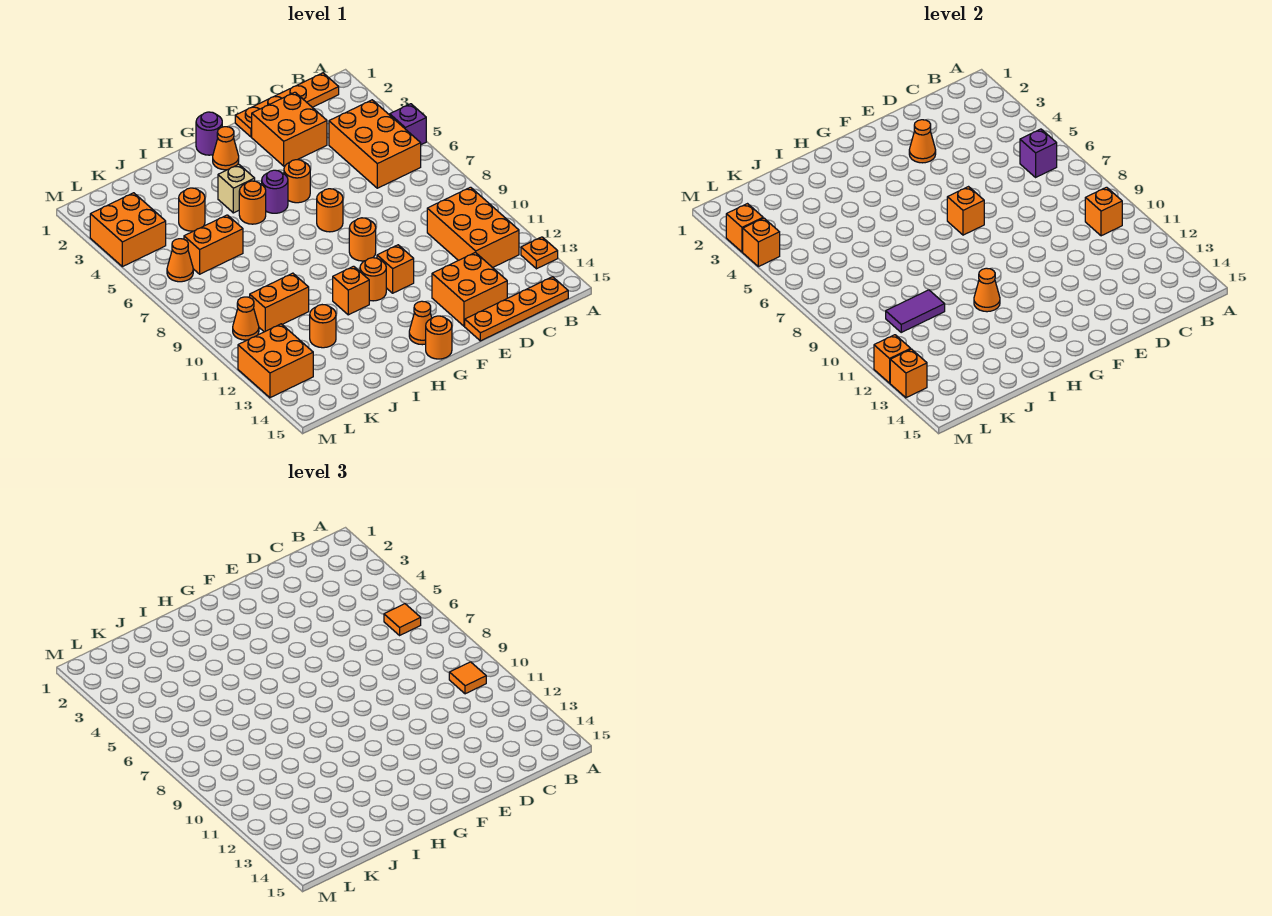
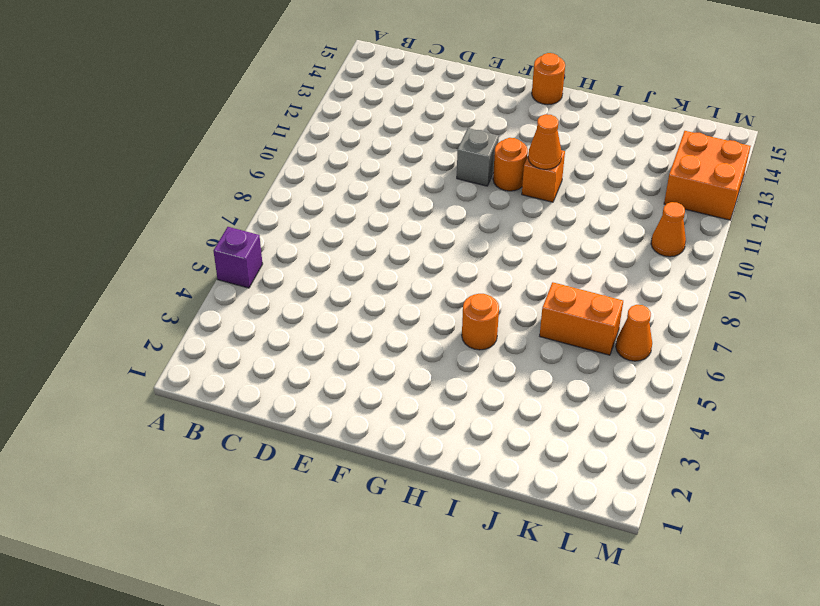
grey 1x1 brick [457,128,499,186] -> orange 1x1 brick [377,245,414,293]
none -> orange 1x1 plate [521,237,558,269]
none -> orange 1x4 plate [235,73,339,137]
none -> orange 2x3 brick [329,100,421,188]
none -> orange 2x3 brick [427,187,519,268]

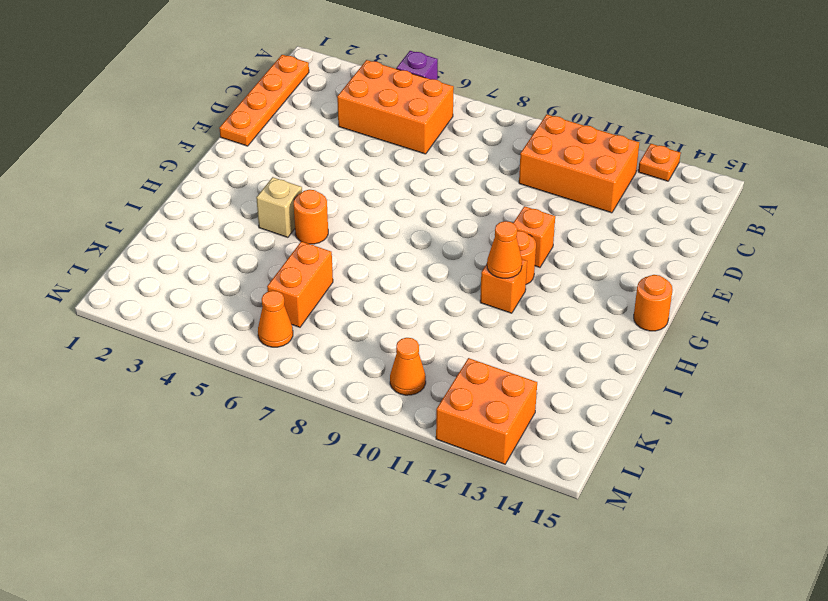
none -> orange 1x4 plate [465,277,568,341]
none -> orange 2x2 brick [252,92,327,166]
none -> orange 2x2 brick [432,252,507,326]
none -> orange 1x1 round brick [284,160,310,203]

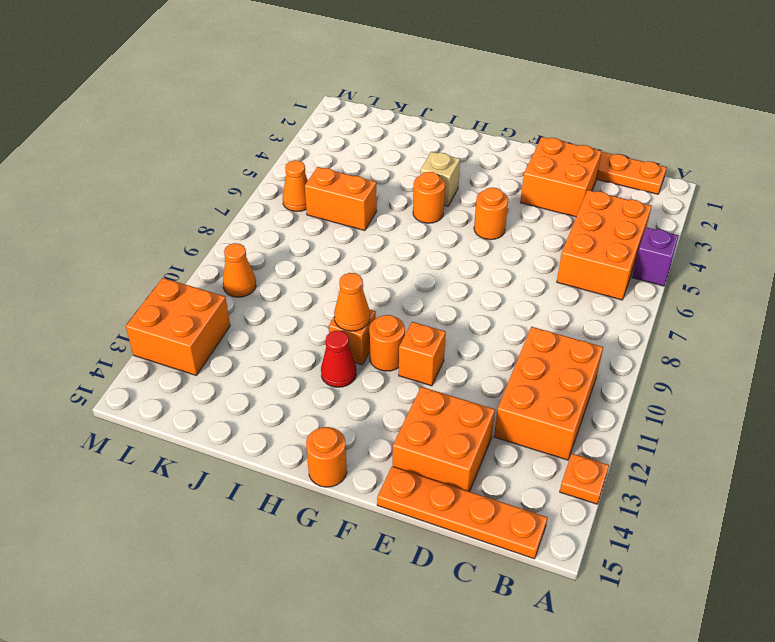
red 1x1 cone [321,331,356,387] -> none
none -> orange 1x1 round brick [317,189,343,232]
none -> orange 1x1 round brick [349,218,376,261]
none -> purple 1x1 round brick [196,112,222,155]
none -> orange 1x1 cone [213,127,239,170]

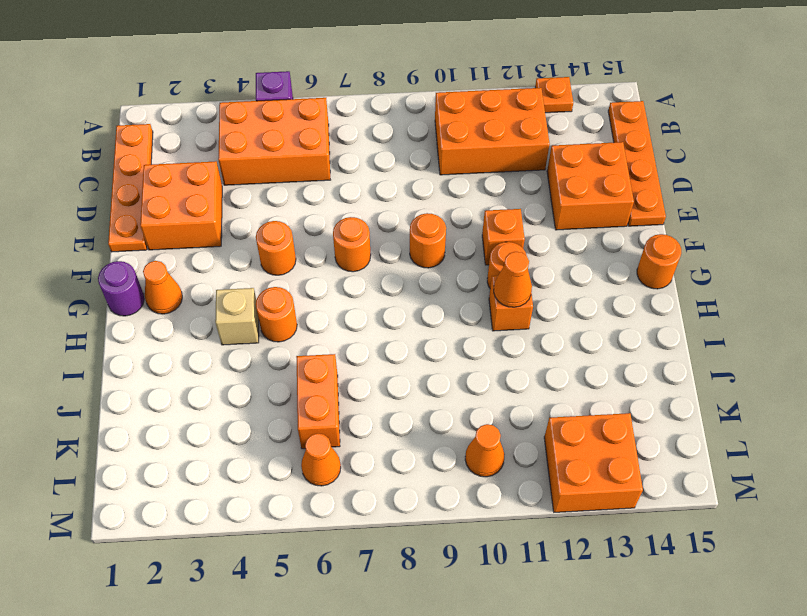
none -> purple 1x1 round brick [262,170,288,213]
none -> orange 1x1 cone [409,301,432,345]
none -> orange 1x1 round brick [179,188,205,231]
none -> orange 1x2 brick [250,273,309,332]

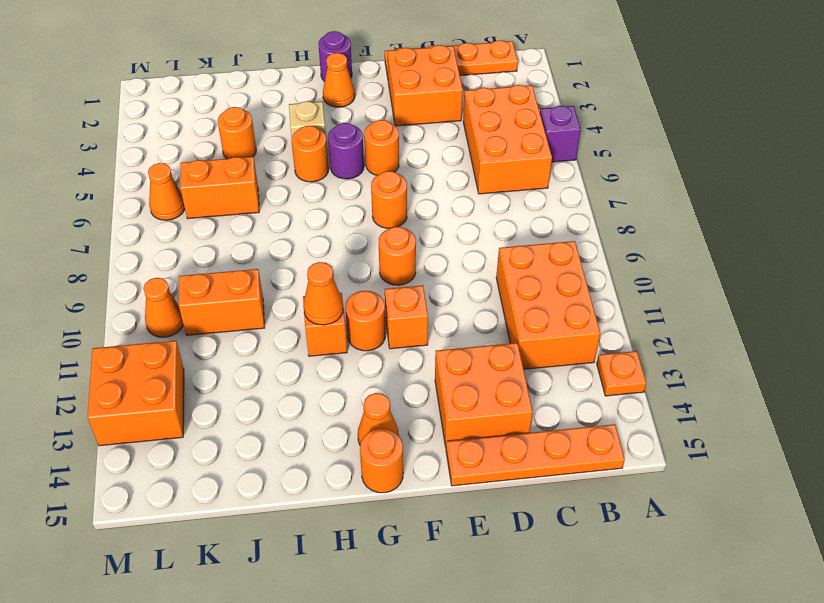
none -> orange 1x1 round brick [310,305,336,348]
none -> orange 2x2 brick [90,193,166,267]
none -> purple 1x1 brick [1020,129,1057,177]
none -> orange 1x1 brick [1085,187,1122,236]

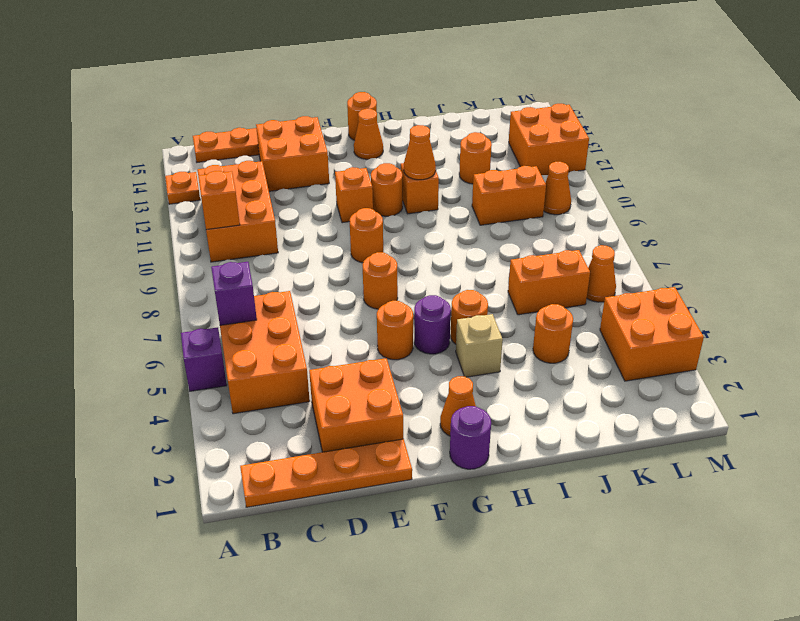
none -> orange 1x1 cone [909,120,936,163]
none -> orange 1x1 brick [947,187,984,235]
none -> purple 1x2 tile [886,290,945,332]
none -> orange 1x1 brick [726,204,763,252]

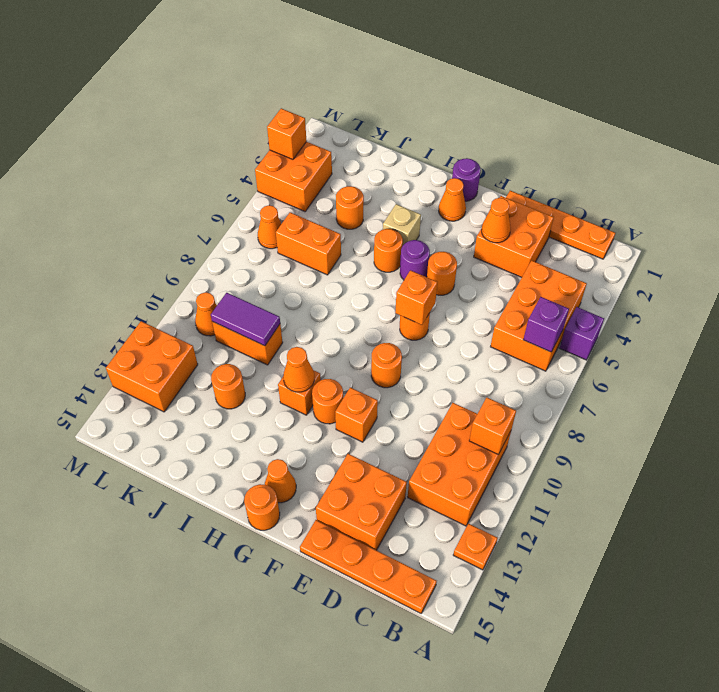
none -> orange 1x1 brick [743,218,780,267]
none -> orange 1x1 brick [874,335,911,383]
none -> orange 1x1 brick [890,349,927,398]
none -> orange 1x1 tile [384,604,421,635]

